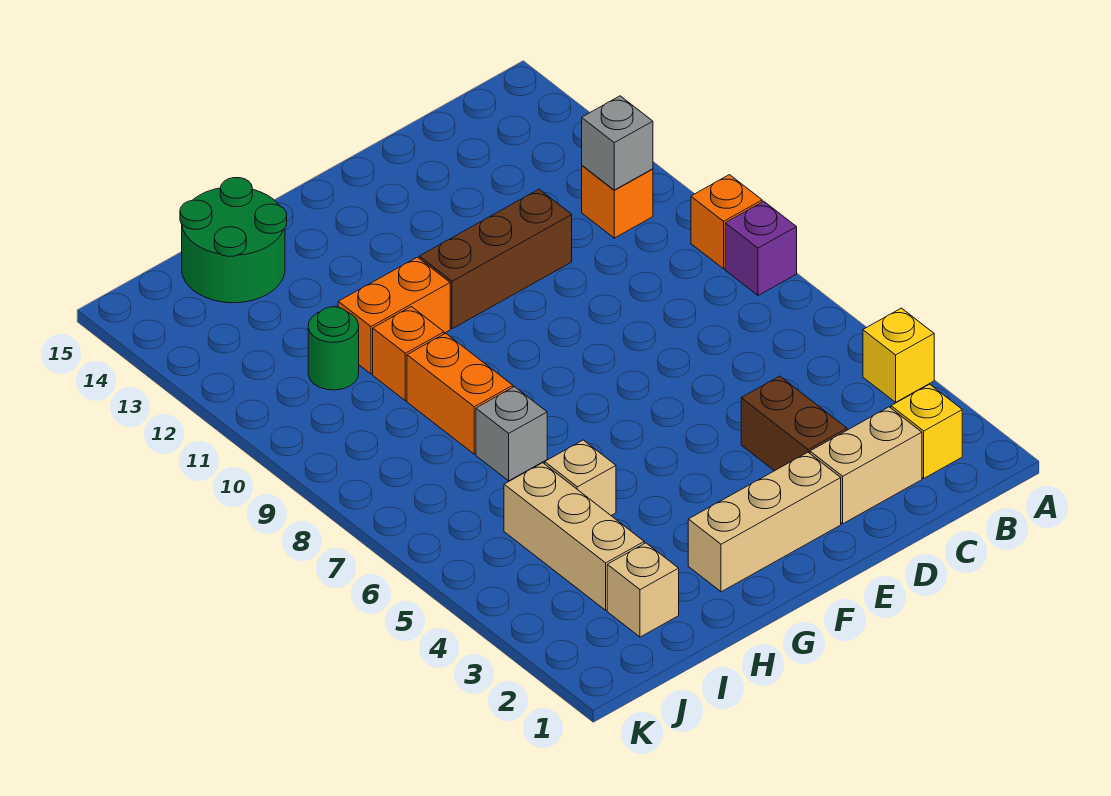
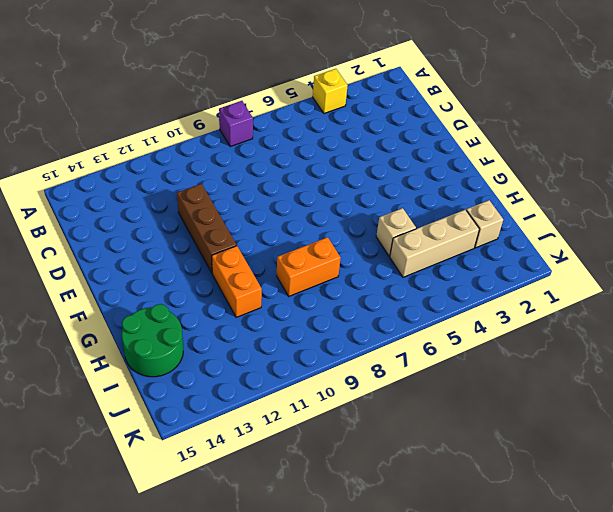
none -> orange 1x1 brick [691,175,762,269]
none -> yellow 1x1 brick [891,384,962,478]
none -> orange 1x1 brick [582,166,653,238]

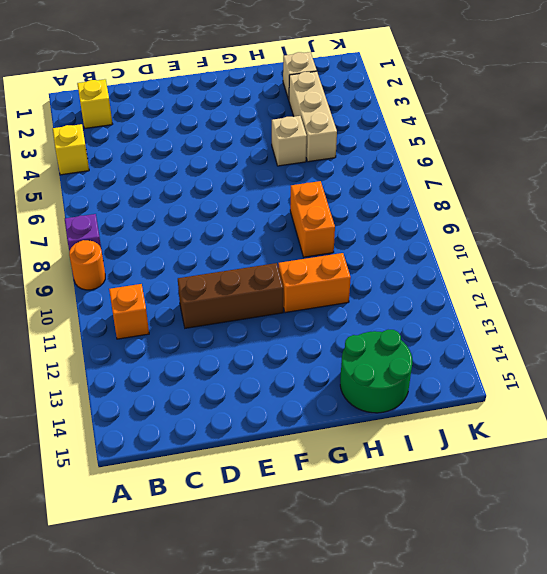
orange 1x1 round brick [69,240,105,290] -> orange 1x1 brick [691,175,762,269]
none -> tan 1x2 brick [810,407,922,524]
none -> brown 1x2 brick [741,376,847,471]
none -> tan 1x3 brick [688,452,841,592]

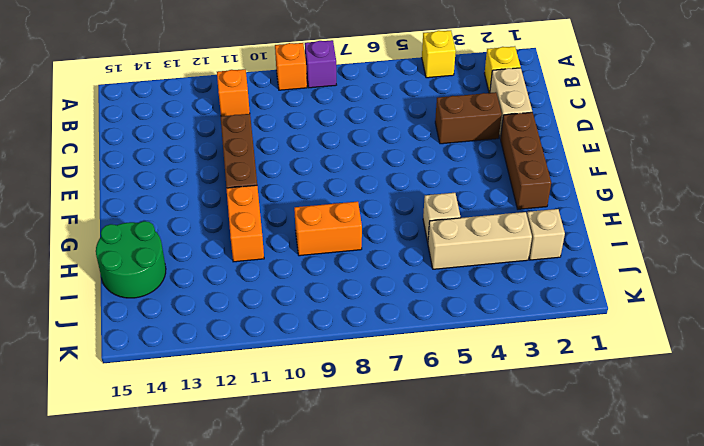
brown 1x3 brick [500,112,551,209] -> tan 1x3 brick [688,452,841,592]
none -> grey 1x1 brick [476,387,547,481]
none -> orange 1x1 brick [373,307,444,401]
none -> green 1x1 round brick [308,307,359,390]

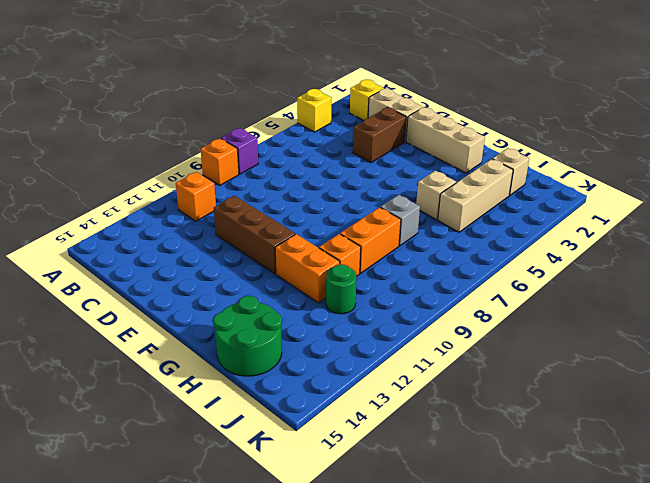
none -> grey 1x1 brick [582,96,653,190]

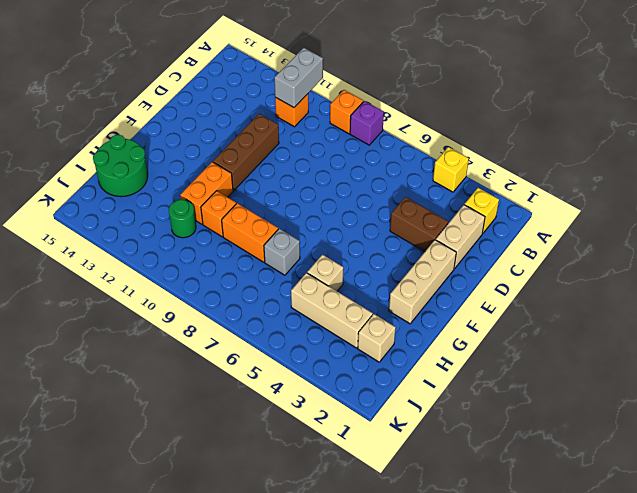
grey 1x2 brick [274,48,323,108] -> grey 1x1 brick [582,96,653,190]

